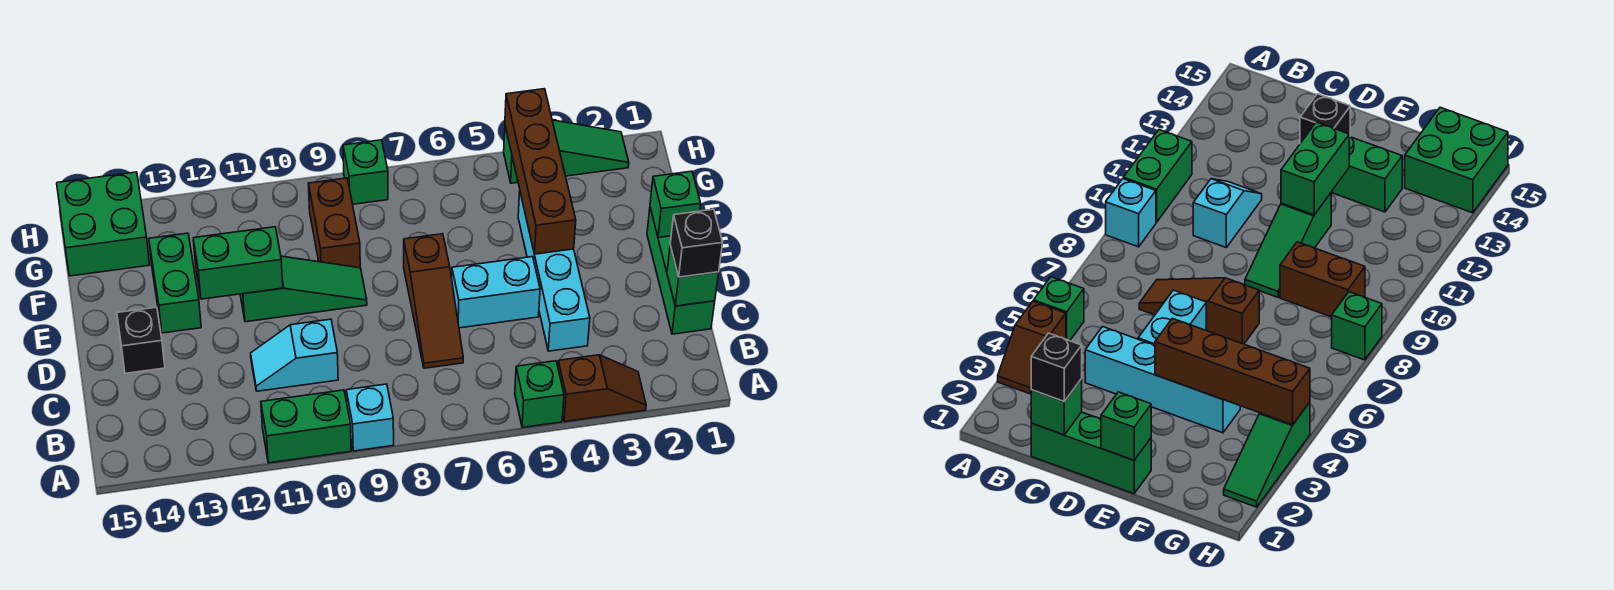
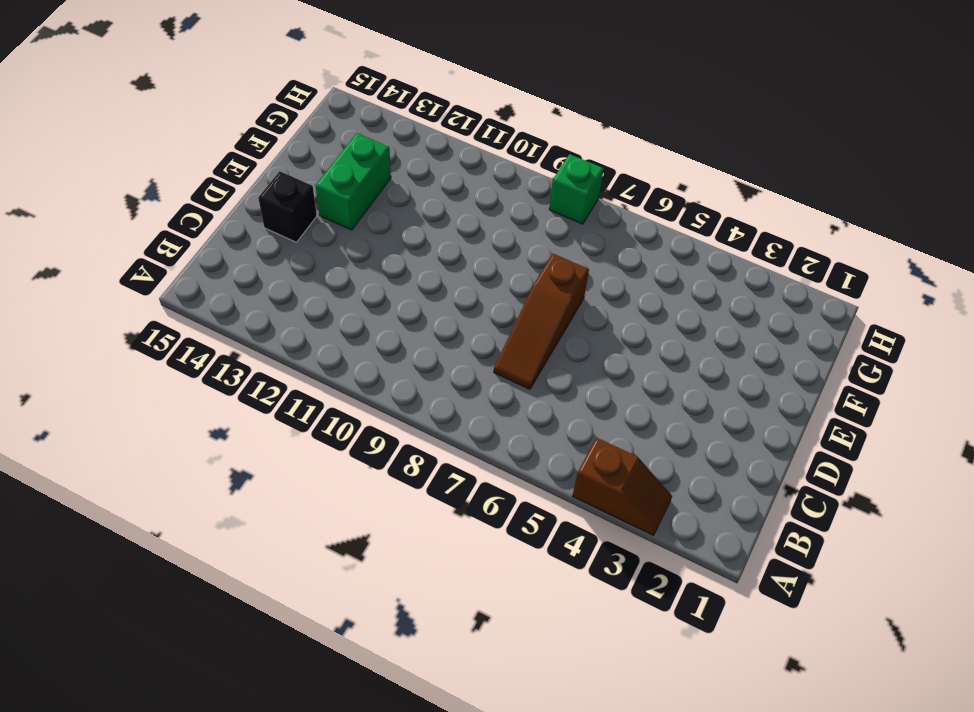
none -> green 1x1 brick [515,361,564,428]
none -> cyan 1x1 brick [346,384,394,451]
none -> green 1x2 brick [261,390,351,463]

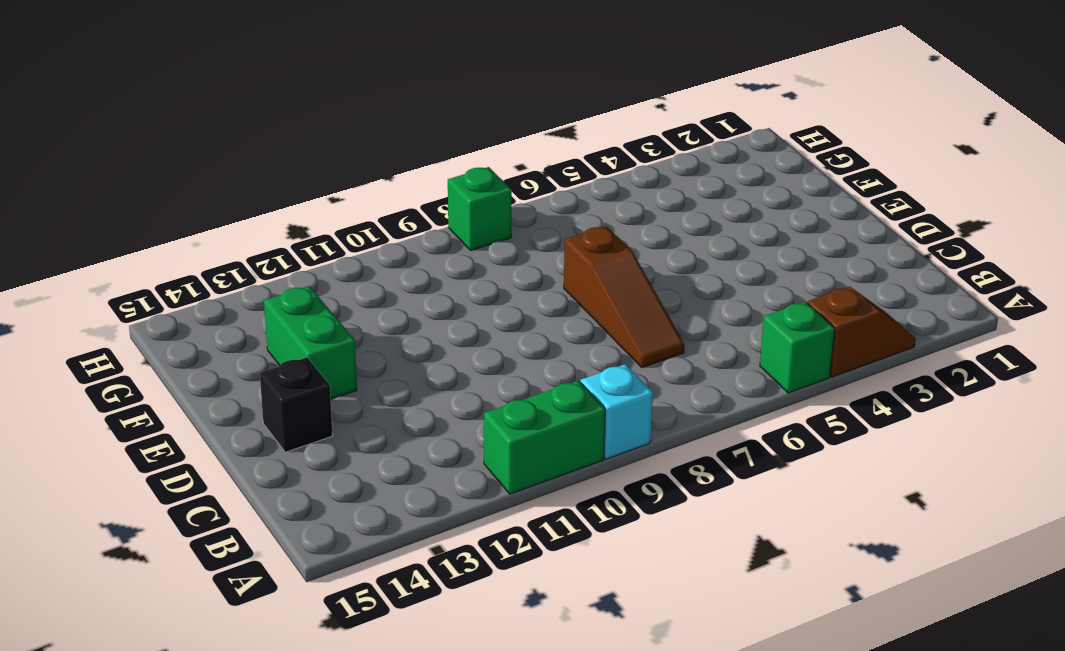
none -> green 1x3 brick [647,208,715,334]
none -> cyan 1x4 brick [518,192,590,351]
none -> cyan 1x2 slope [251,319,338,391]

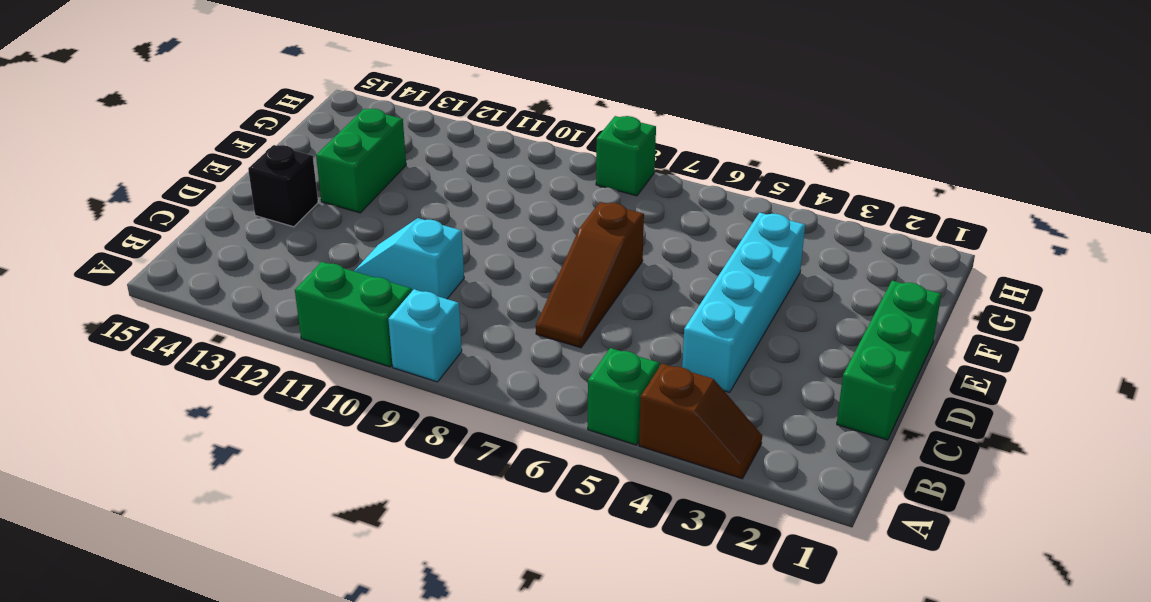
none -> cyan 1x2 brick [452,257,540,328]
none -> green 1x3 slope [240,256,367,322]
none -> brown 1x2 brick [308,178,360,268]

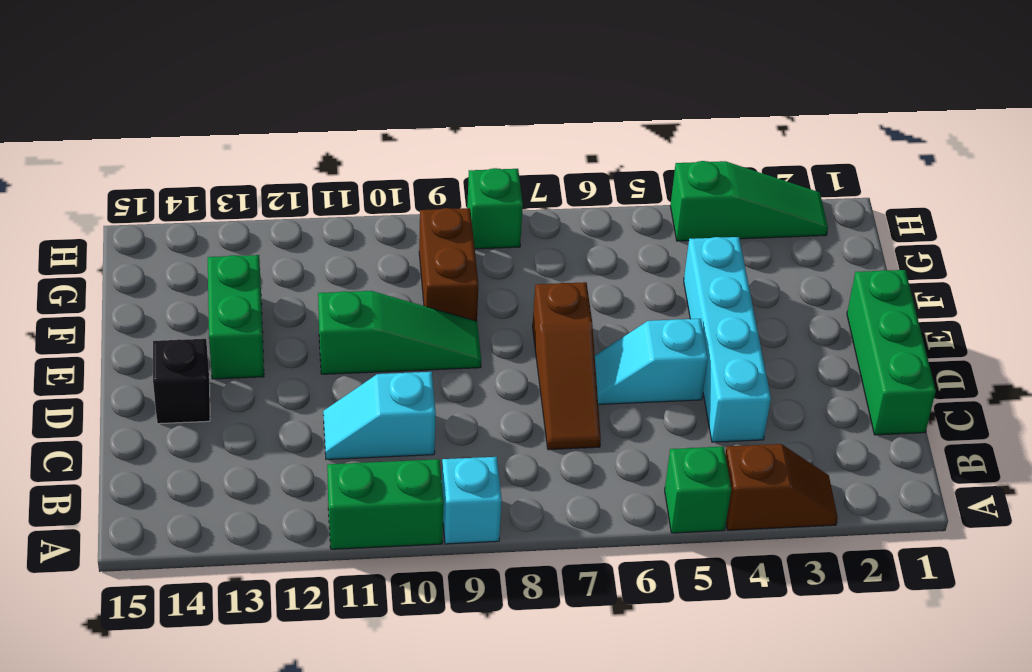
cyan 1x2 slope [595,319,708,404] -> cyan 1x2 brick [452,257,540,328]
none -> green 2x2 brick [57,172,150,276]
none -> green 1x1 brick [667,245,719,306]
none -> green 1x1 brick [650,171,701,238]

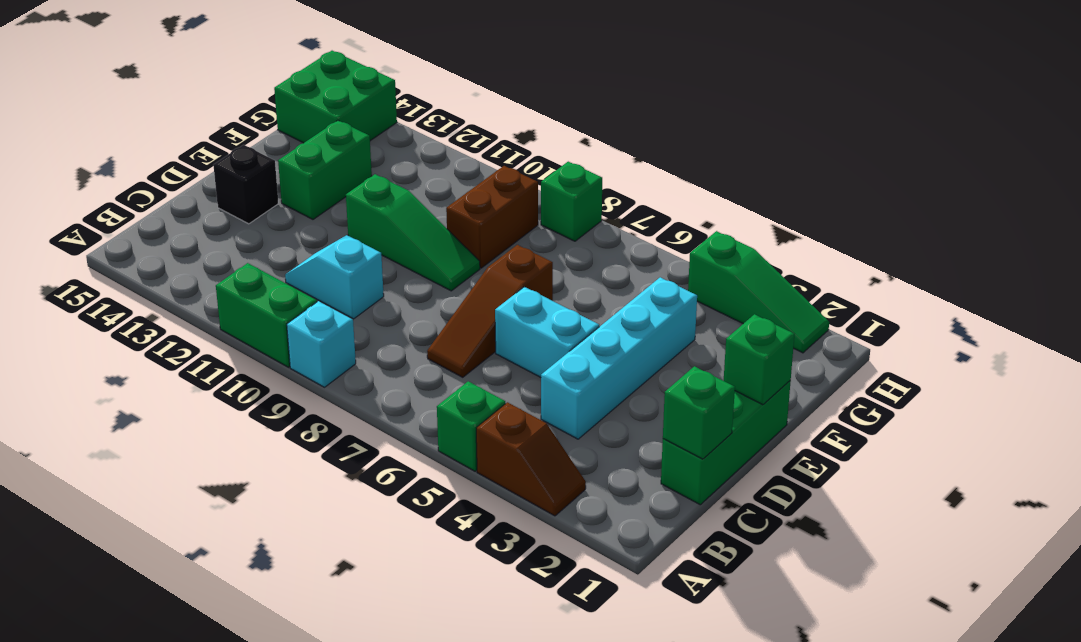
none -> brown 1x4 brick [505,89,576,254]
none -> green 1x2 brick [193,227,283,299]
none -> black 1x1 brick [670,209,723,277]

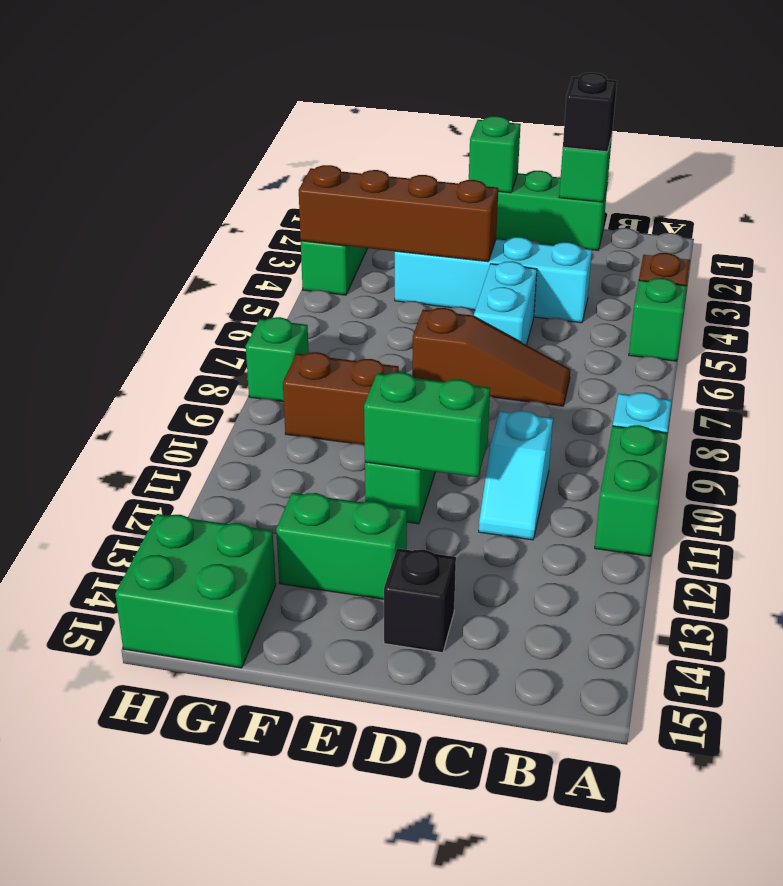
green 1x2 brick [364,372,490,477] -> green 1x2 brick turned to [193,227,283,299]

